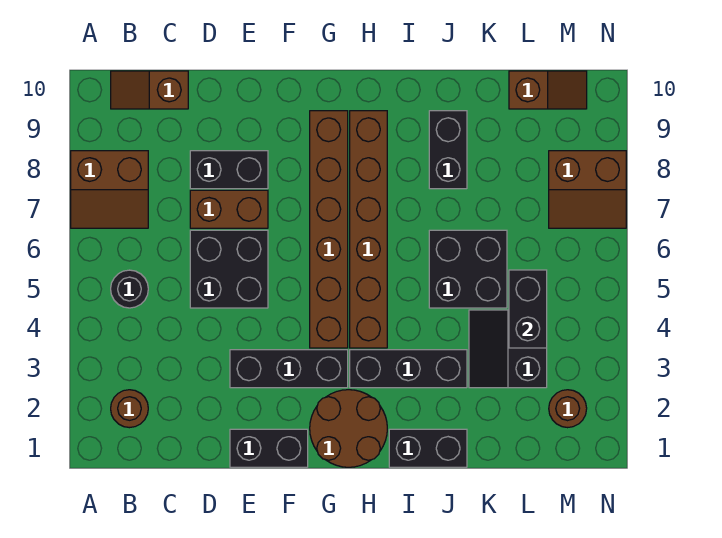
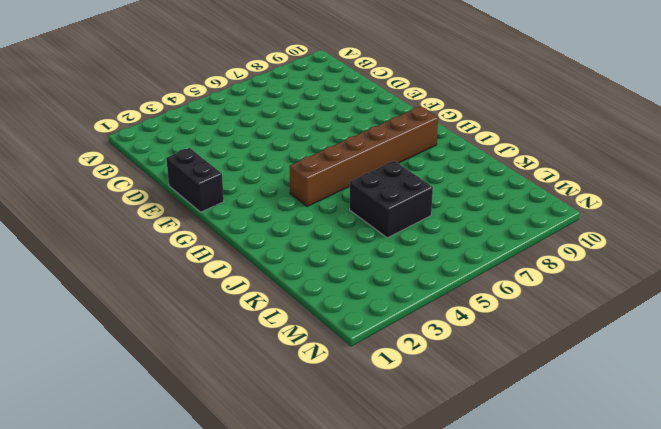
none -> brown 2x2 slope [71,151,148,228]
none -> brown 1x1 round brick [111,390,148,428]
none -> black 1x1 round brick [111,270,148,308]

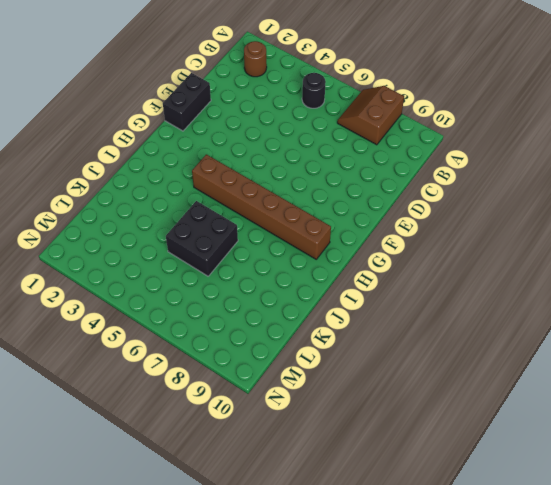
none -> brown 1x2 slope [111,71,188,109]
none -> black 2x2 brick [190,230,268,308]
none -> brown 1x2 brick [190,190,268,228]

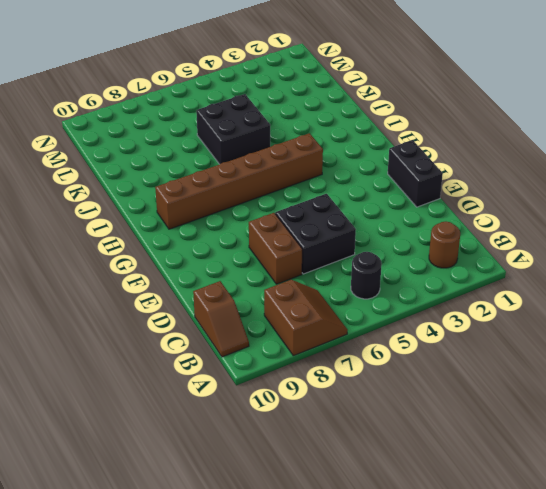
none -> black 1x2 brick [190,151,268,189]
none -> black 1x3 brick [230,350,348,388]
none -> brown 2x2 round brick [310,390,387,467]

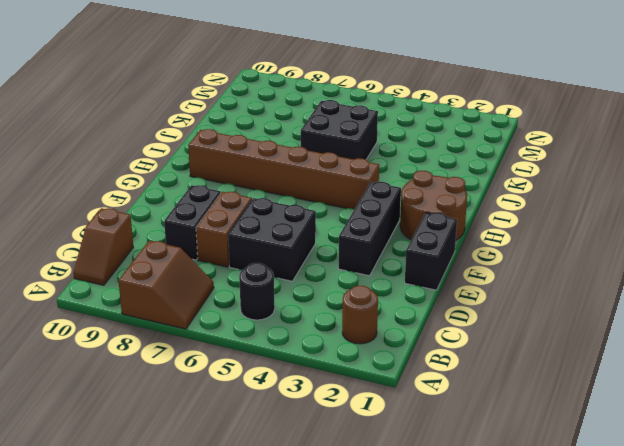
none -> brown 1x6 brick [310,111,348,348]
none -> black 1x3 brick [350,350,467,388]
none -> black 1x2 brick [389,429,467,467]

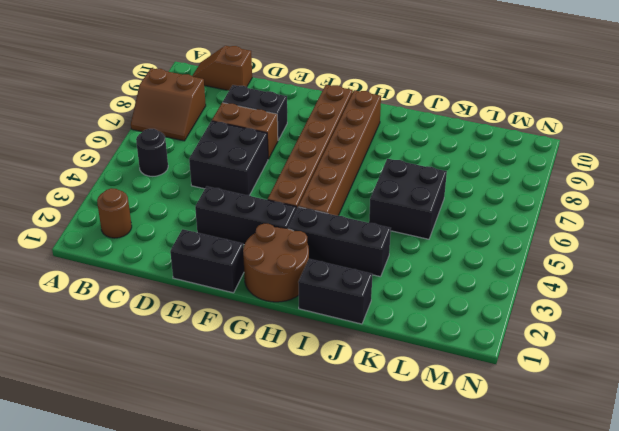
none -> black 1x2 brick [429,111,467,189]
none -> black 2x2 slope [469,310,547,388]
none -> brown 1x2 slope [509,71,587,109]

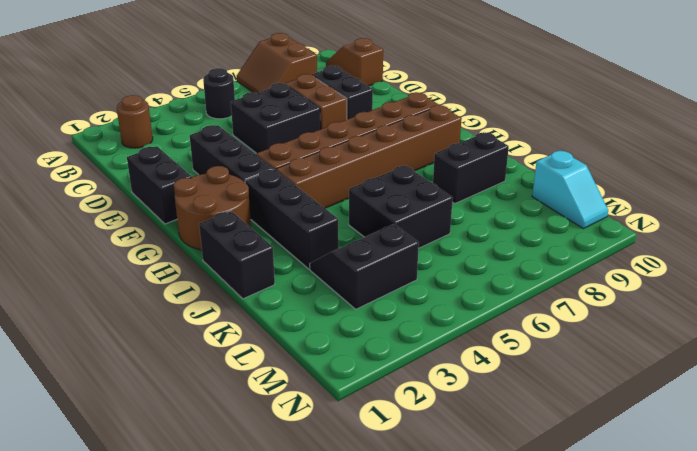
cyan 1x2 slope [532,151,608,229] -> brown 1x2 slope [509,71,587,109]
none -> brown 1x1 round brick [549,390,587,428]
none -> brown 2x2 slope [549,151,626,228]
none -> black 1x2 brick [509,270,547,348]

